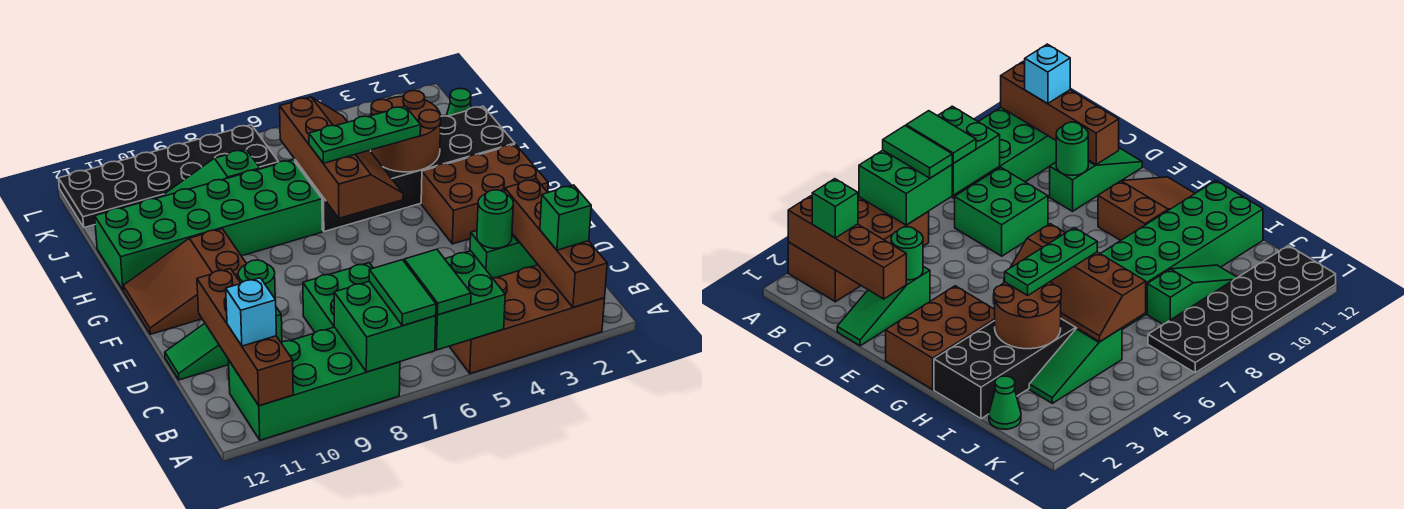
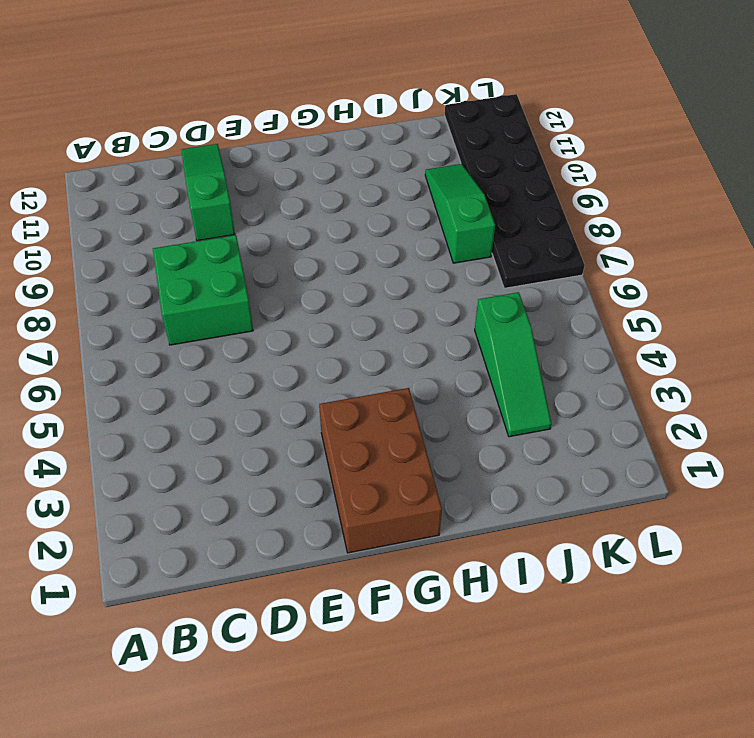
none -> brown 2x4 brick [449,265,605,374]
none -> green 2x4 brick [228,327,400,440]
none -> green 1x3 slope [470,231,538,278]

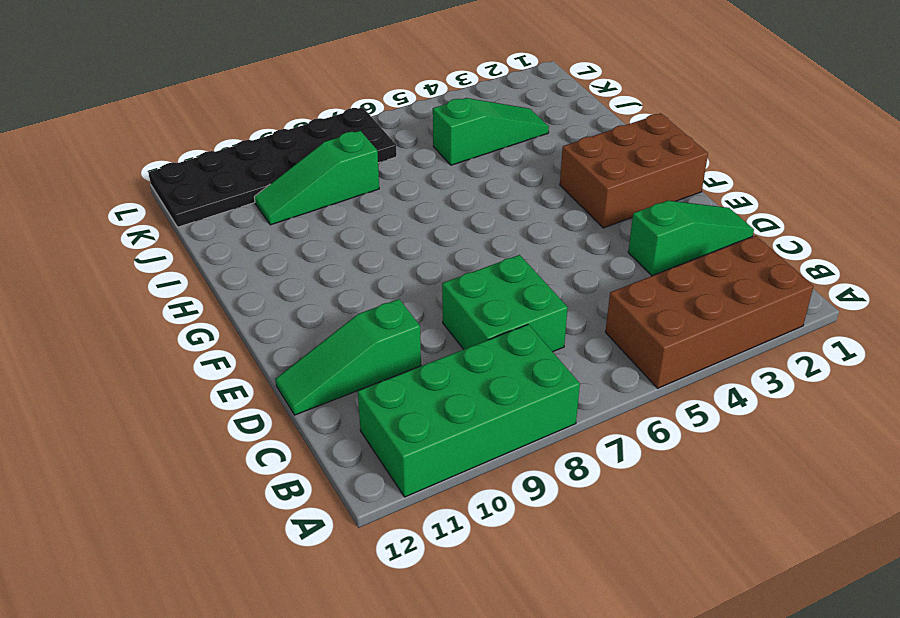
none -> brown 2x3 slope [123,229,247,334]
none -> black 2x6 brick [295,106,515,232]
none -> green 2x6 brick [95,160,322,290]

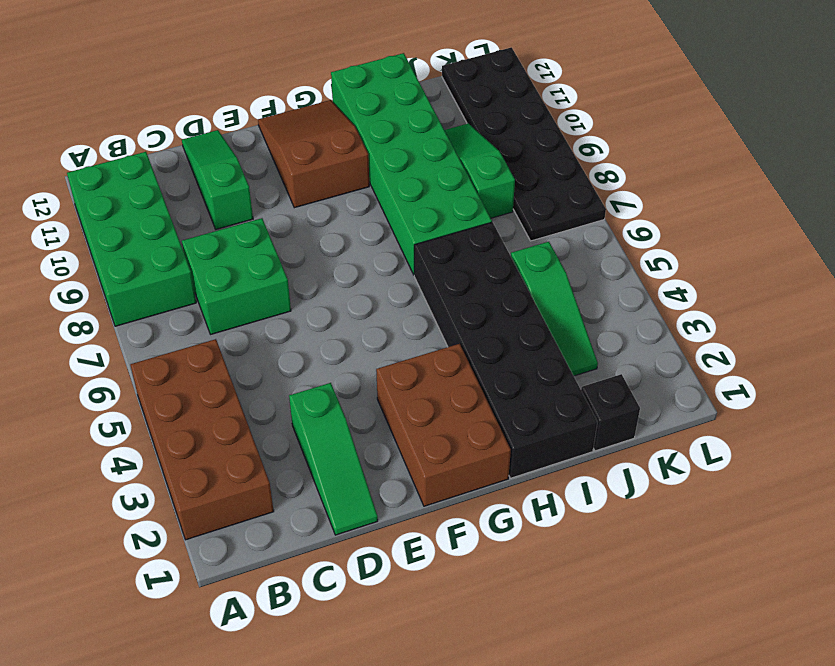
black 1x1 brick [581,374,640,451] -> green 1x1 cone [446,89,471,116]
none -> brown 1x4 brick [505,179,607,307]
none -> green 2x2 brick [435,251,505,350]
none -> green 2x2 brick [334,281,436,372]

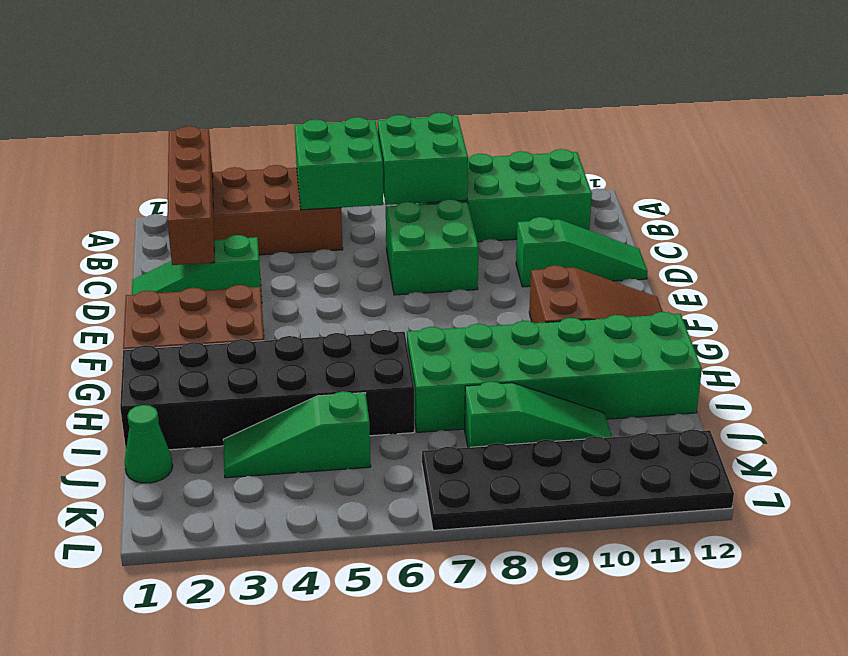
none -> brown 1x4 brick [197,269,293,406]
none -> green 1x1 round brick [477,190,513,248]
none -> green 1x1 round brick [238,260,275,298]

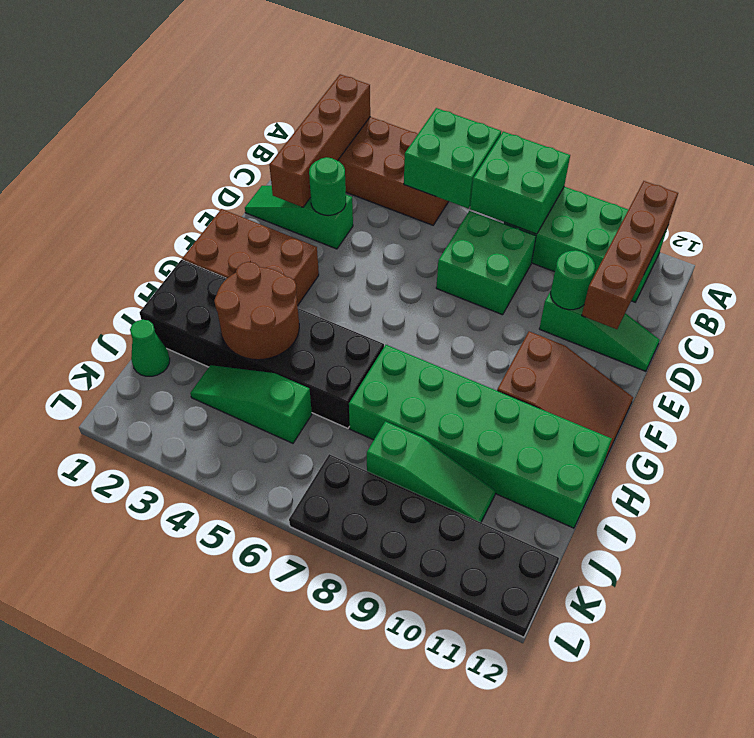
none -> brown 2x4 slope [280,97,403,218]
none -> green 1x2 tile [404,249,471,315]
none -> green 1x2 tile [369,260,436,326]

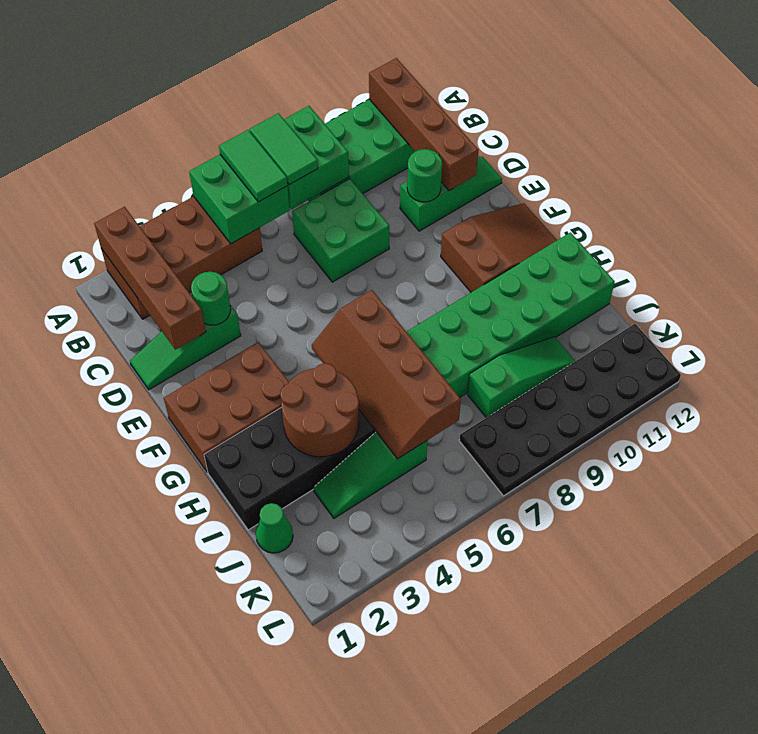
none -> green 1x1 brick [540,185,591,250]
none -> cyan 1x1 brick [226,278,276,346]
none -> green 1x3 plate [309,106,421,163]

